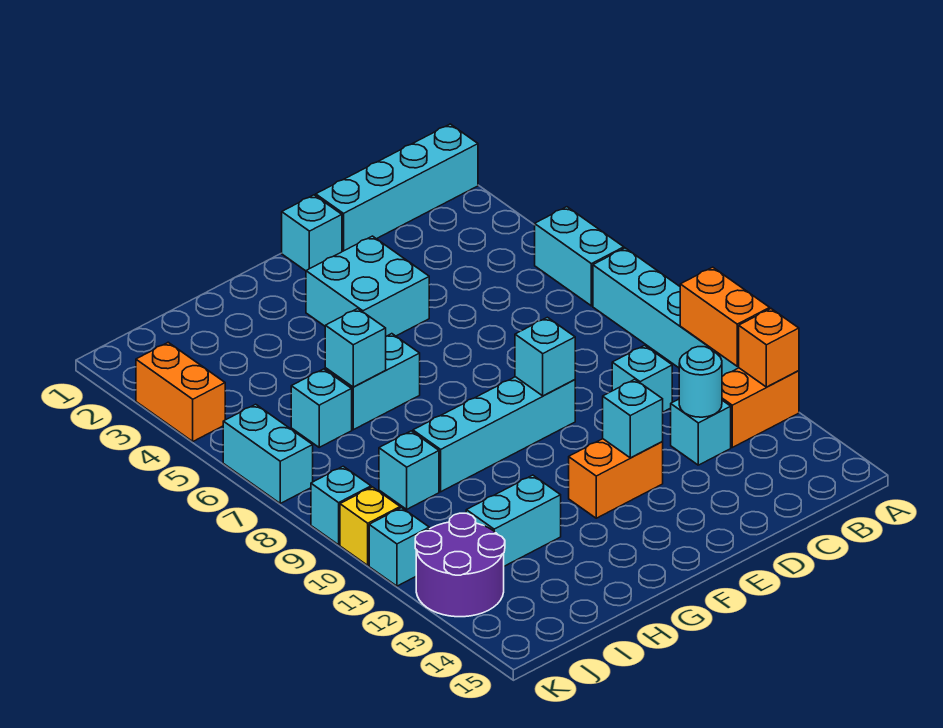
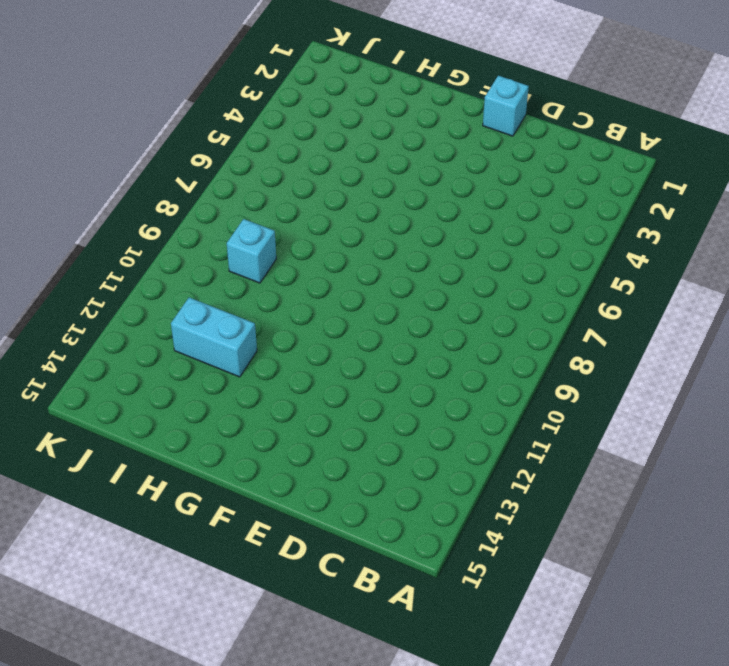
none -> cyan 1x4 brick [316,124,478,252]
none -> cyan 1x2 brick [535,207,624,306]
none -> cyan 1x4 brick [593,248,739,376]

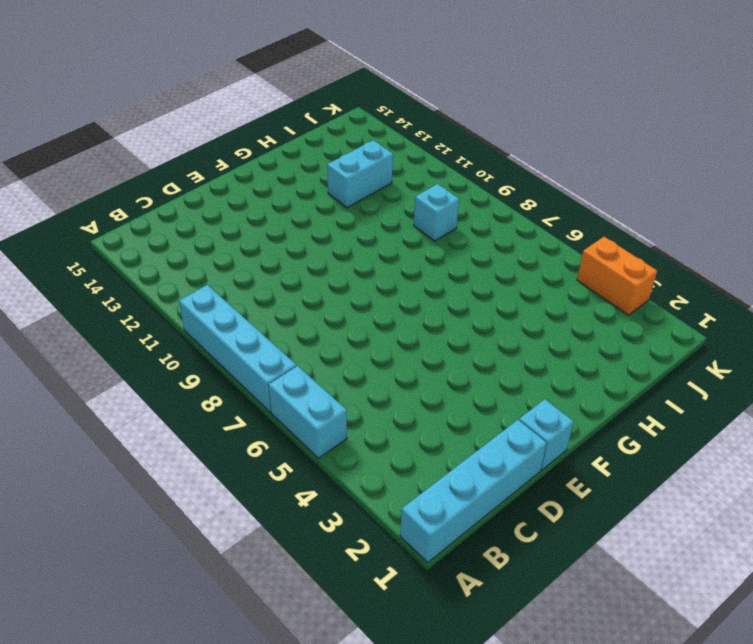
none -> orange 1x2 brick [722,368,799,447]
none -> cyan 1x1 brick [612,345,672,412]
none -> cyan 1x1 brick [671,399,731,465]

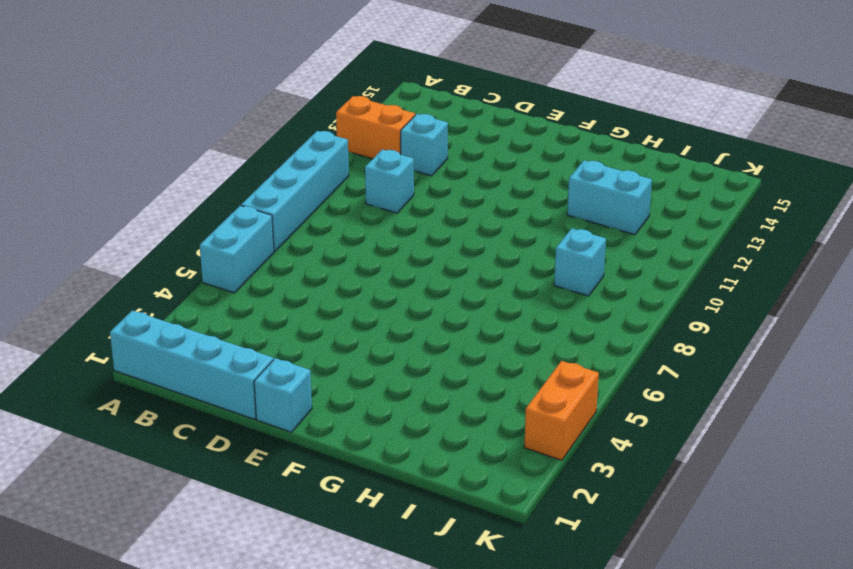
none -> cyan 2x2 brick [306,236,429,336]
none -> cyan 1x4 brick [413,377,575,492]
none -> orange 1x2 brick [569,439,663,518]

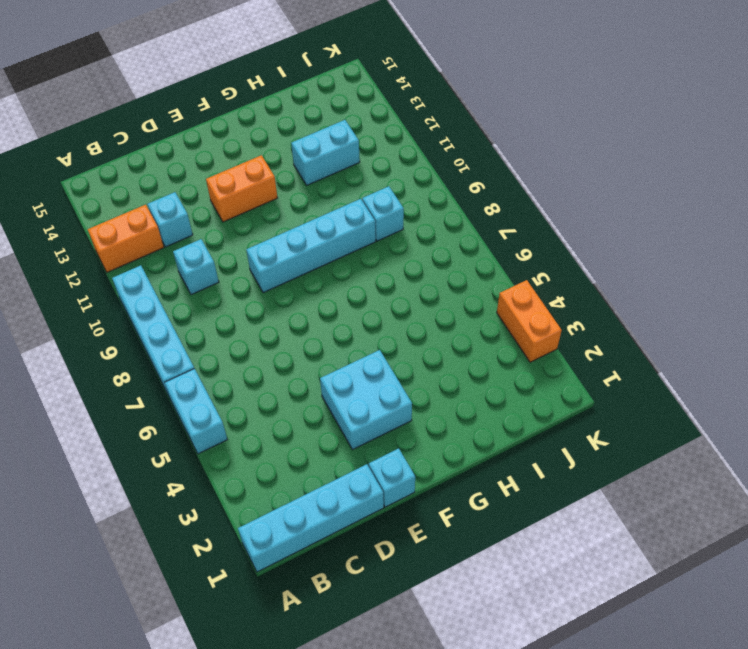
none -> cyan 1x2 brick [325,334,420,430]
none -> cyan 1x1 brick [291,369,352,447]
none -> purple 2x2 round brick [415,513,505,617]

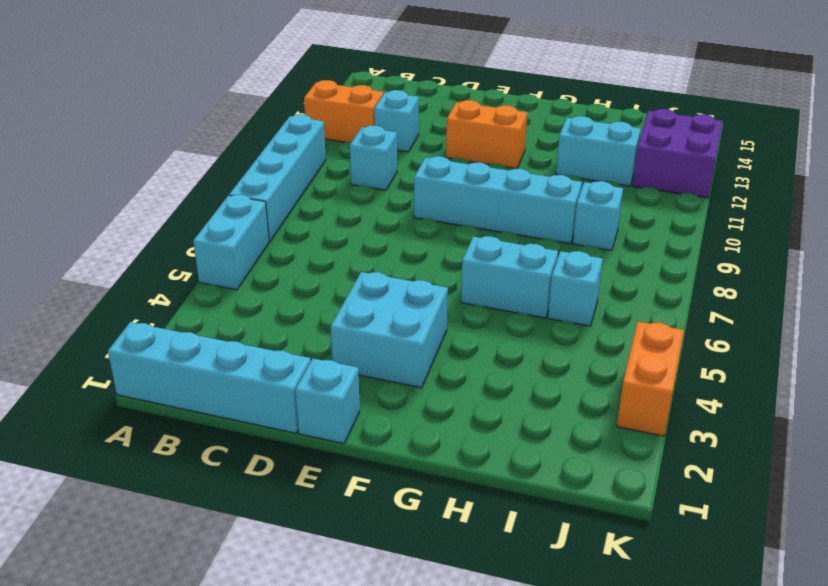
purple 2x2 brick [632,109,723,198] -> purple 2x2 round brick [415,513,505,617]
none -> cyan 1x2 brick [223,404,313,503]
none -> cyan 1x1 brick [311,466,371,545]
none -> yellow 1x1 brick [340,487,400,565]

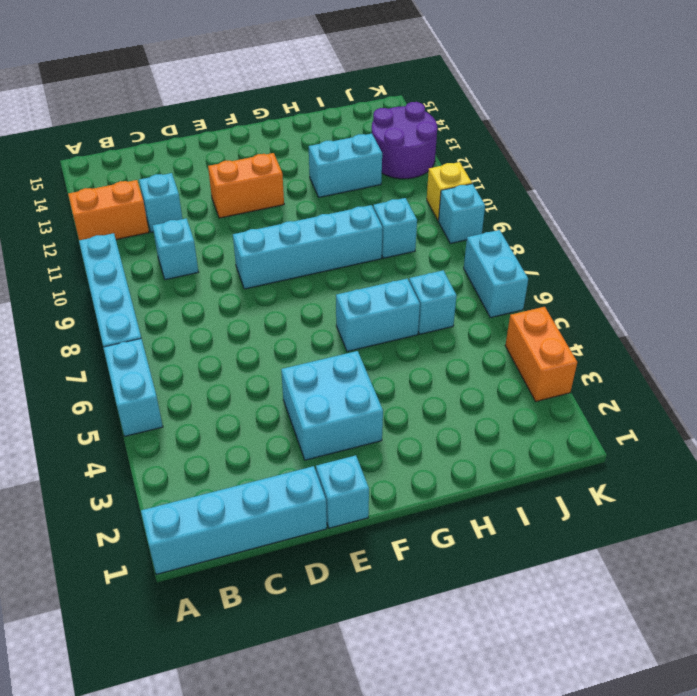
none -> cyan 1x1 brick [369,508,429,586]
none -> orange 1x2 brick [680,267,770,366]
none -> orange 1x1 brick [739,309,799,387]

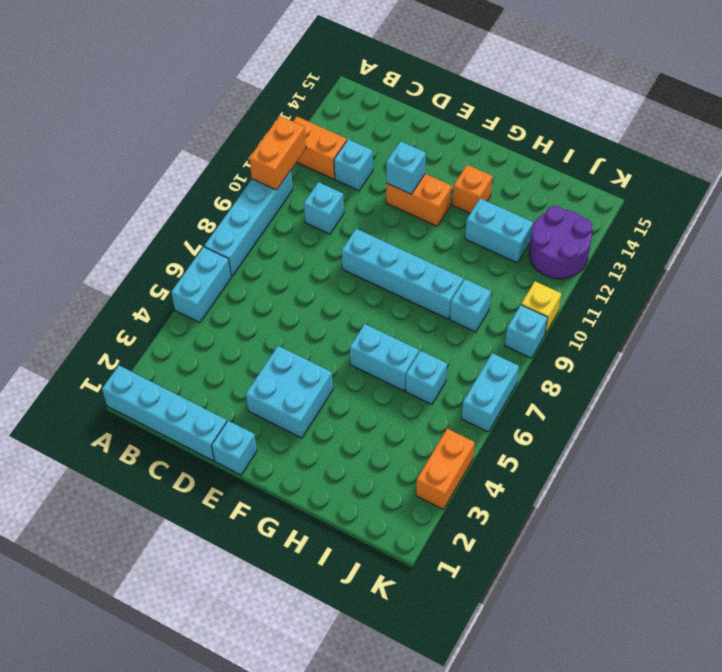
orange 1x1 brick [453,165,492,213] -> orange 1x1 brick moved to [739,309,799,387]
none -> cyan 1x1 brick [369,508,429,586]
none -> cyan 1x1 round brick [679,347,722,417]
none -> cyan 1x1 brick [515,317,575,396]

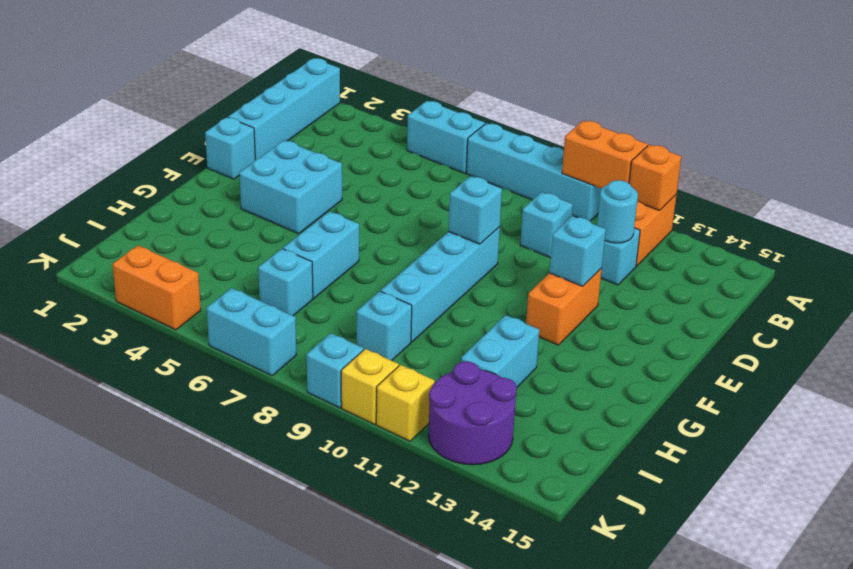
yellow 1x1 brick [376,365,435,441] -> cyan 1x1 brick [369,508,429,586]
none -> cyan 1x1 brick [325,309,386,387]

